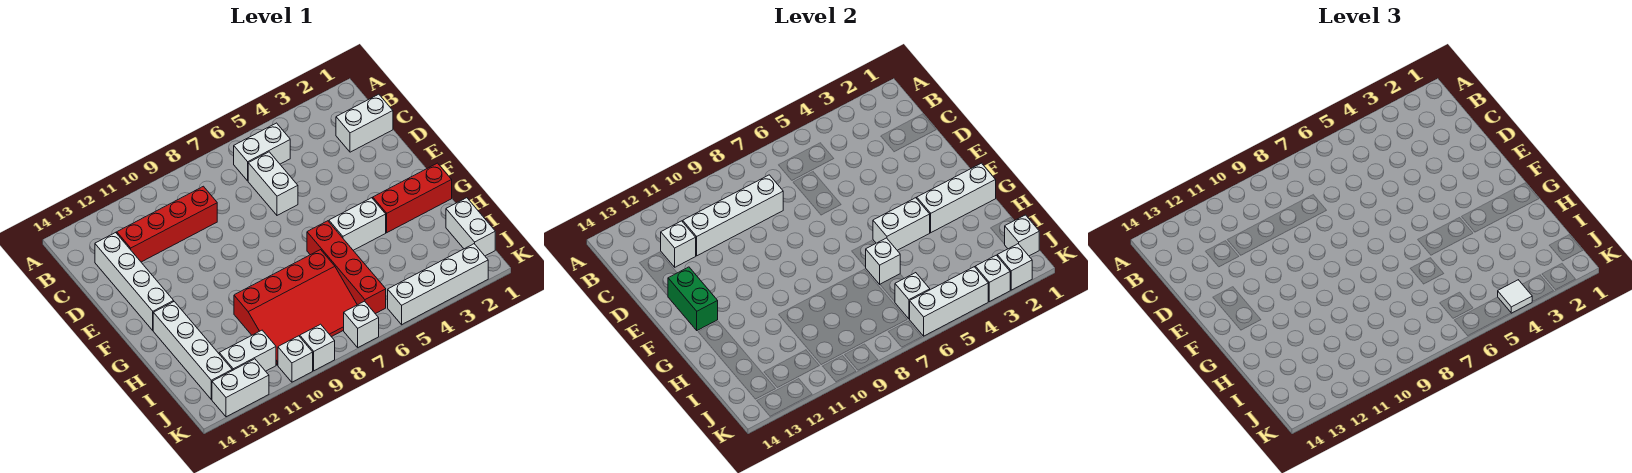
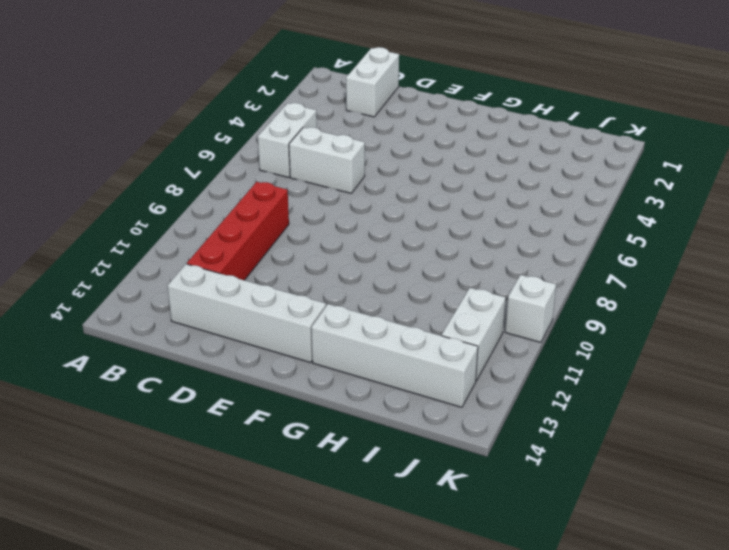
none -> red 1x3 brick [373,163,452,233]
none -> white 1x2 brick [329,198,386,250]
none -> red 1x4 brick [307,221,386,314]

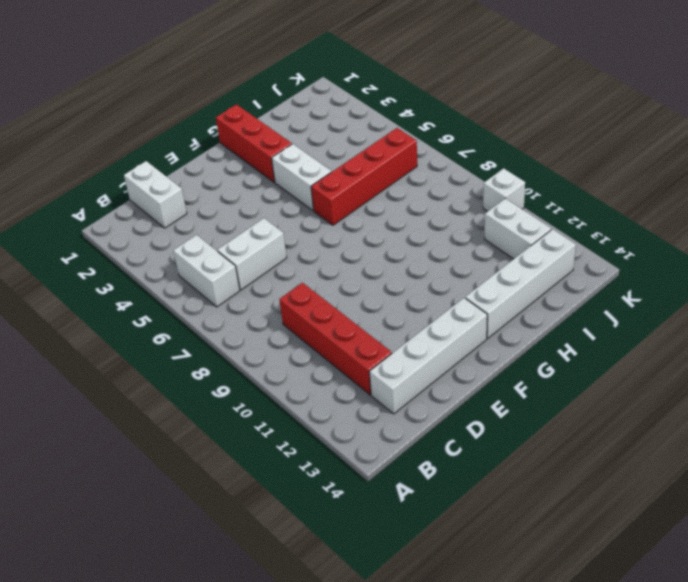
none -> red 3x4 slope [234,250,357,365]
none -> white 1x2 brick [446,198,495,256]
none -> white 1x4 brick [388,244,488,325]

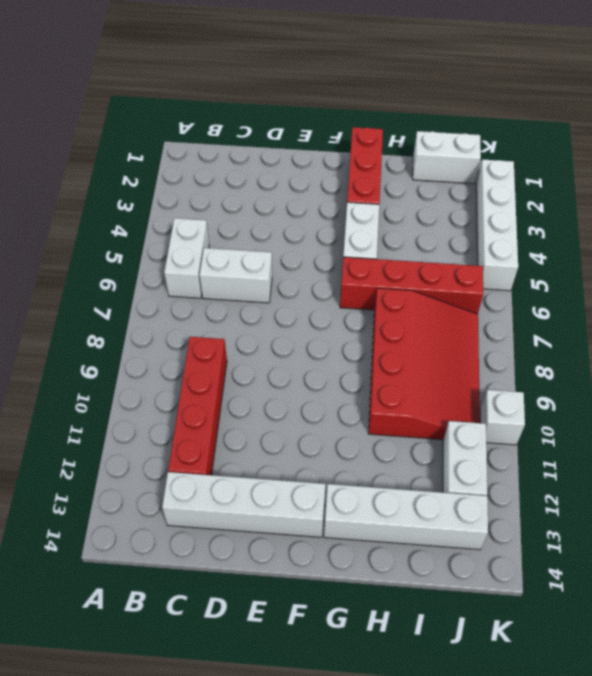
none -> white 1x2 brick [336,94,393,152]
none -> white 1x1 brick [344,301,379,347]
none -> white 1x1 brick [300,324,335,371]

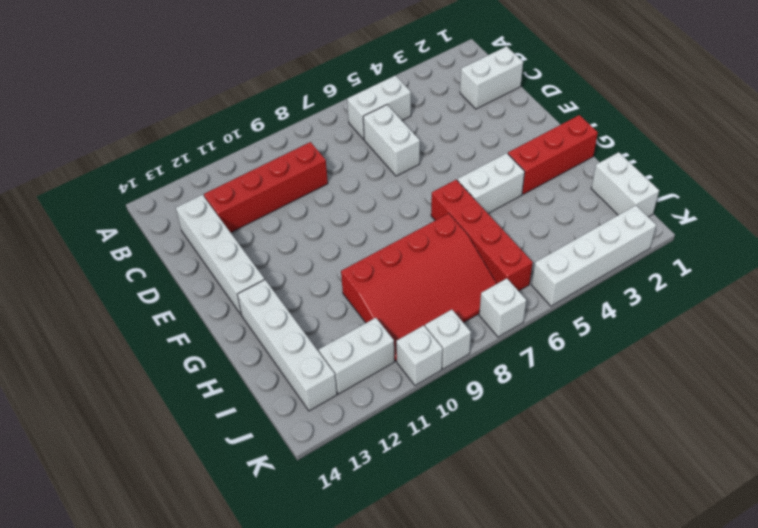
none -> white 1x2 brick [212,359,269,417]
none -> white 1x4 brick [683,175,783,256]
none -> white 1x1 brick [661,221,696,267]

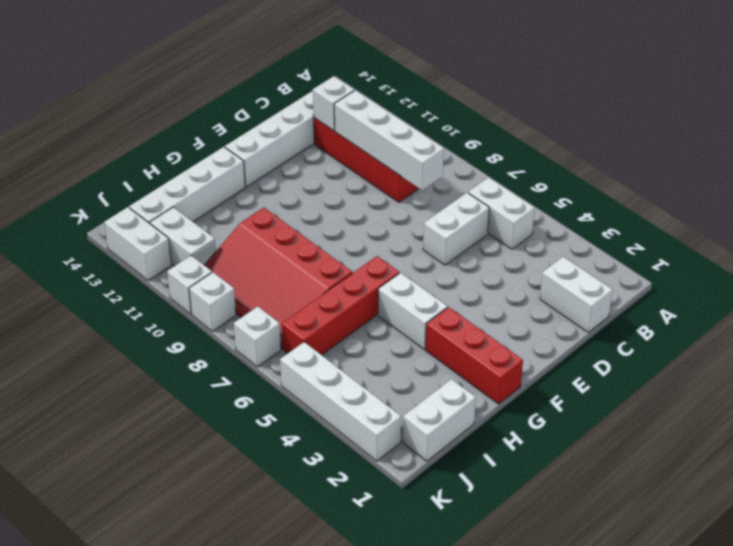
none -> green 1x2 brick [668,267,718,330]
none -> white 1x3 brick [917,163,996,233]
none -> white 1x2 brick [873,198,930,250]

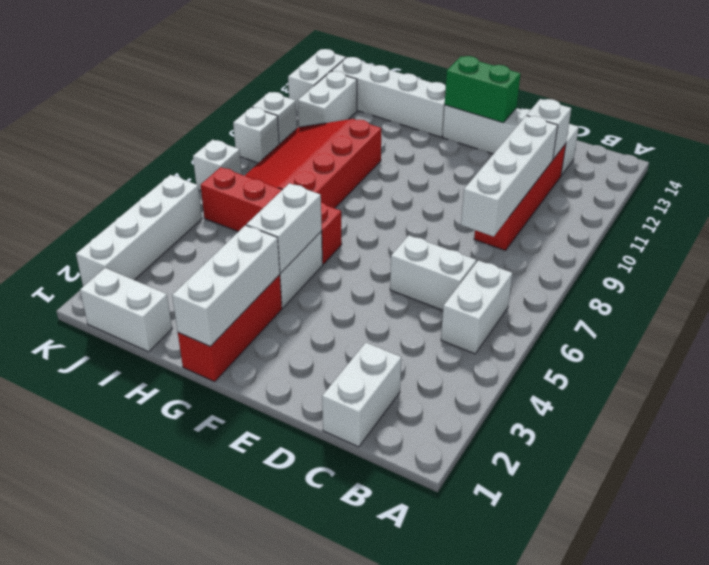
none -> white 1x1 brick [866,238,900,284]
none -> white 1x1 brick [1005,215,1039,256]
none -> white 1x1 brick [895,273,930,319]

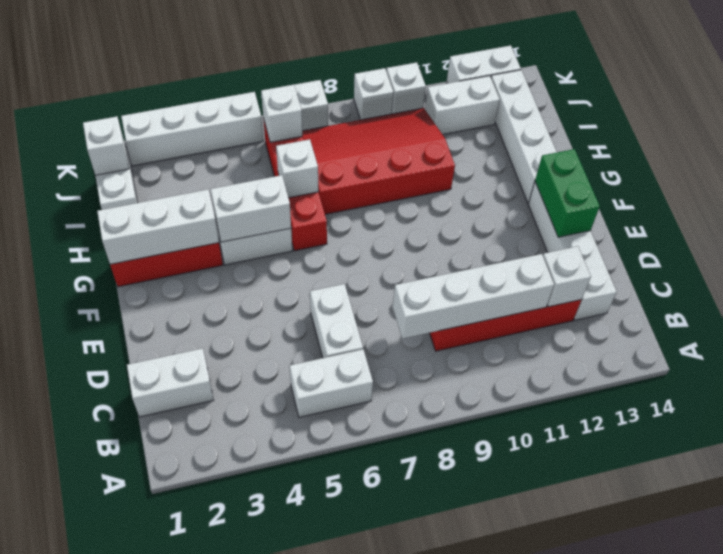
none -> white 1x1 brick [997,244,1032,290]
none -> white 1x1 brick [975,255,1010,302]
none -> white 1x3 brick [910,267,988,336]

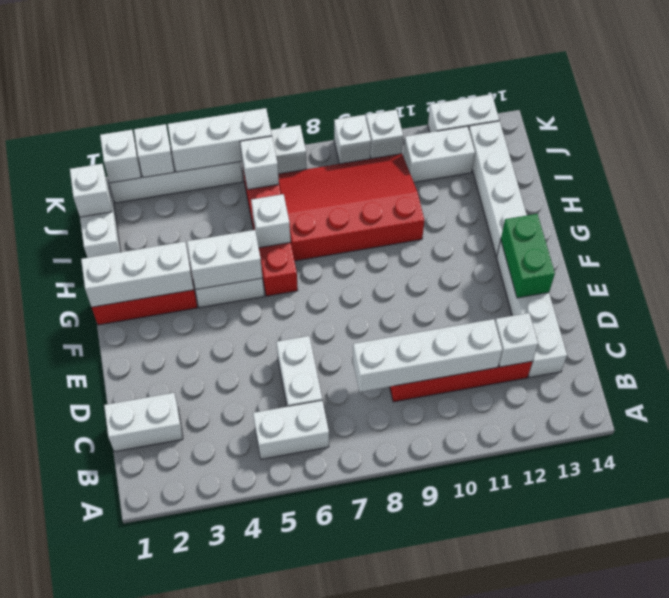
none -> white 1x1 tile [1498,280,1532,313]

